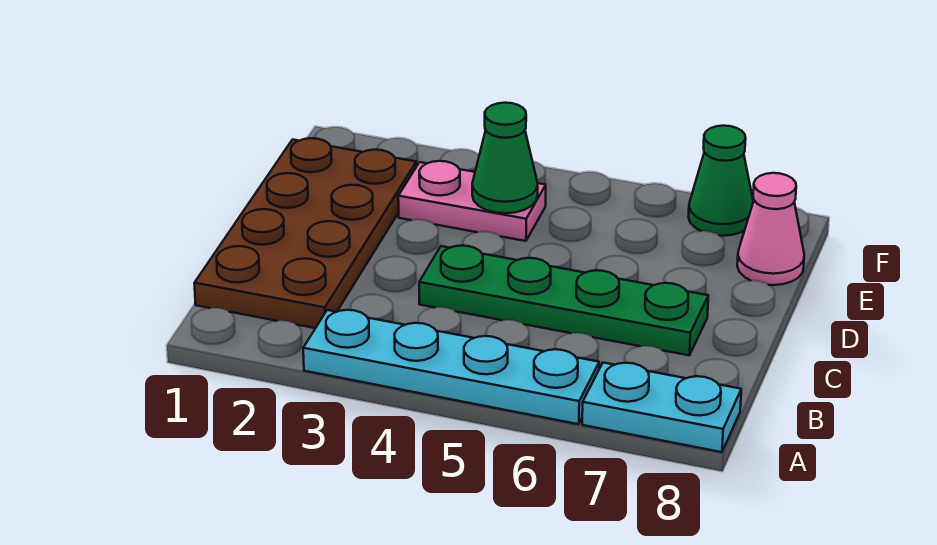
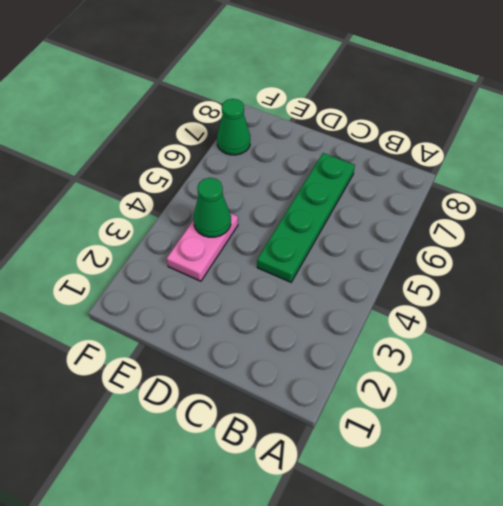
none -> cyan 1x4 plate [303,310,599,424]
none -> cyan 1x2 plate [582,363,741,452]

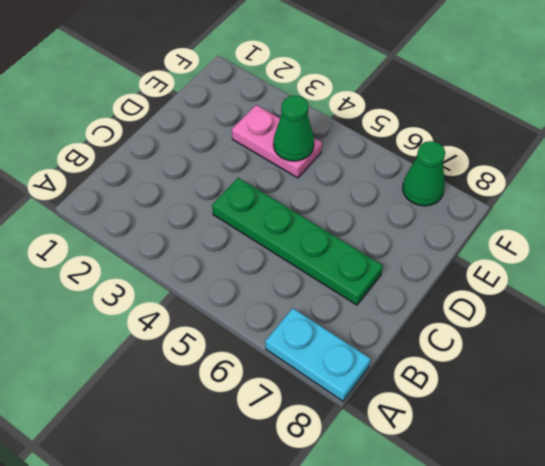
none -> cyan 1x4 plate [303,310,599,424]
none -> brown 2x4 plate [194,138,416,328]

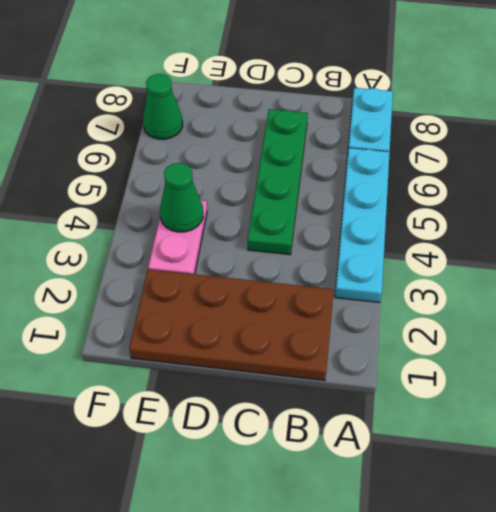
none -> pink 1x1 cone [737,173,804,285]

